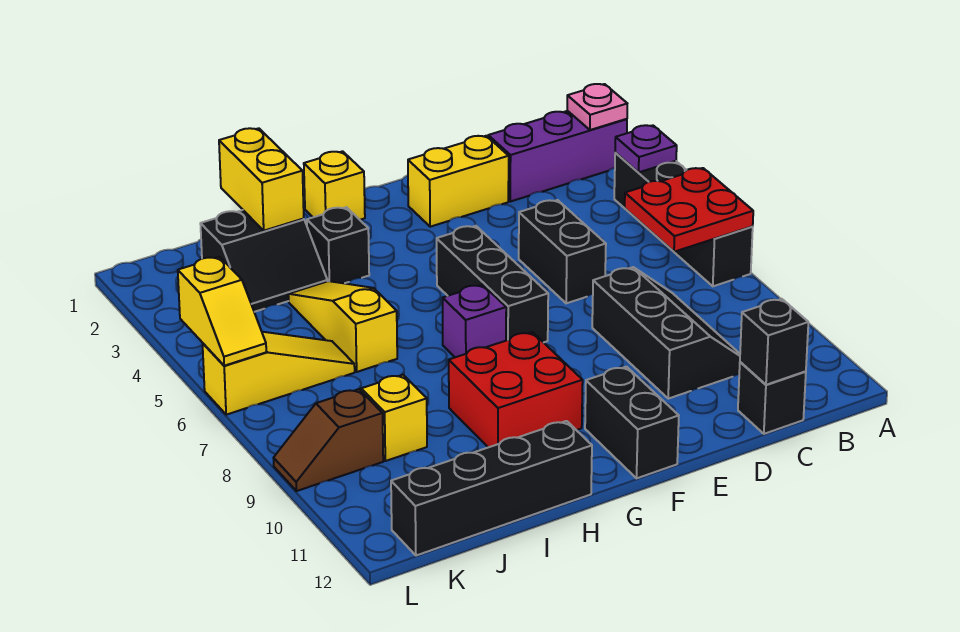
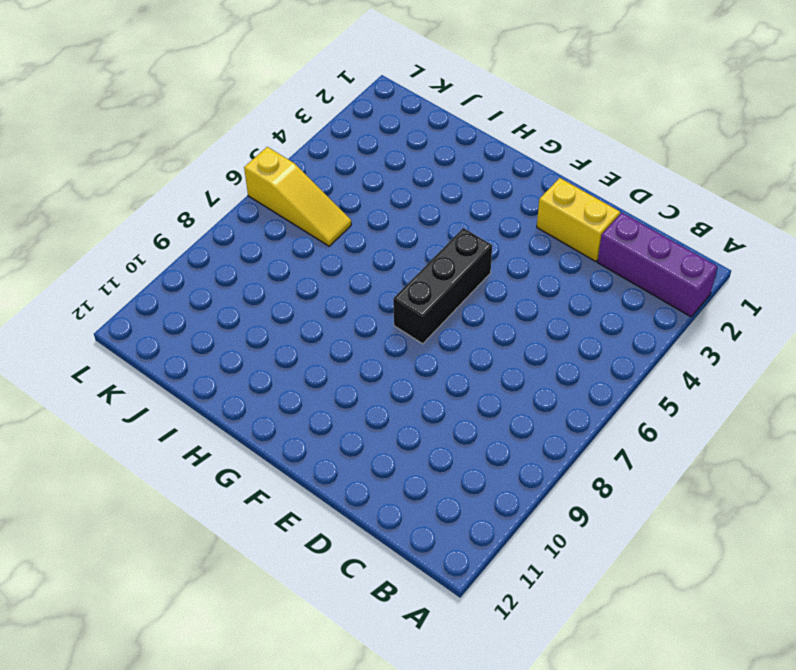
none -> black 1x4 brick [614,153,753,286]
none -> black 2x3 slope [592,267,740,399]
none -> black 1x1 brick [738,362,806,434]

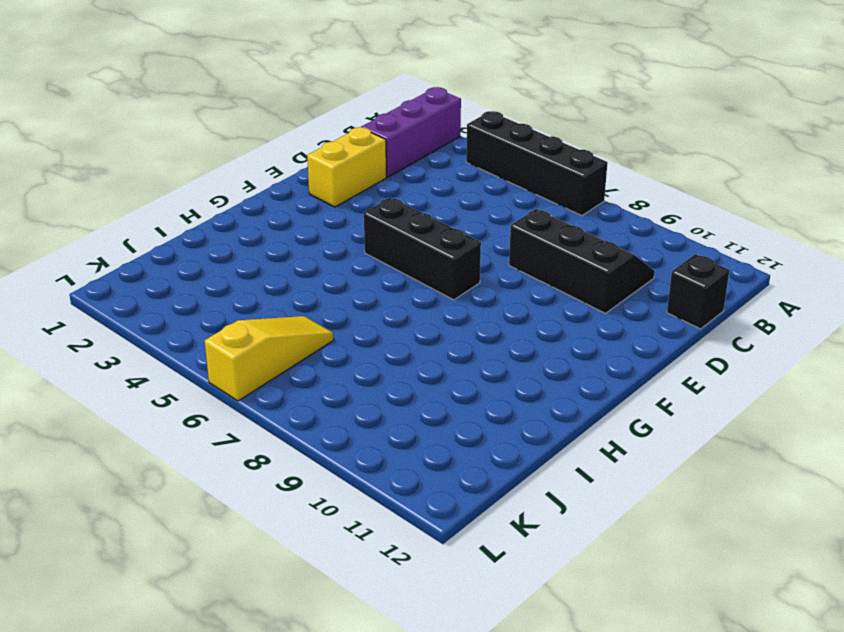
none -> black 1x2 brick [519,200,606,303]
none -> black 1x2 brick [585,367,679,478]
none -> yellow 1x1 brick [304,151,365,220]

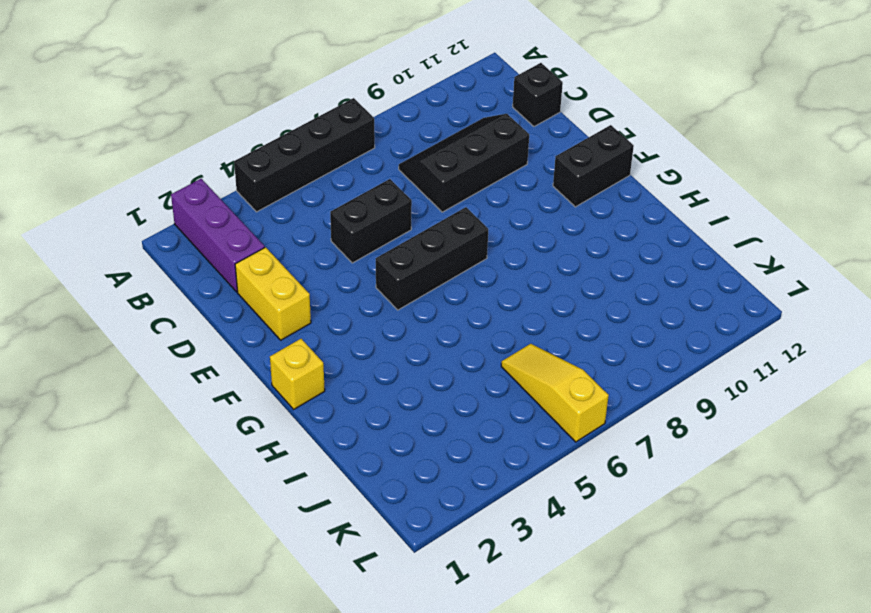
none -> purple 1x1 brick [443,285,506,357]
none -> red 2x2 brick [449,332,583,447]
none -> black 1x1 brick [307,207,369,283]

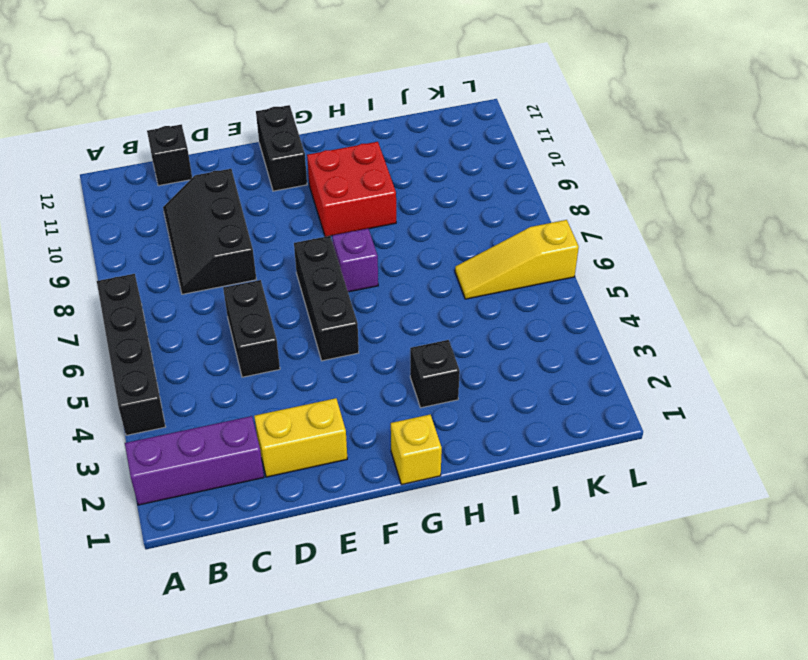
none -> black 1x4 brick [391,421,592,556]
none -> black 2x2 slope [200,210,327,312]
none -> yellow 1x3 slope [288,281,397,372]

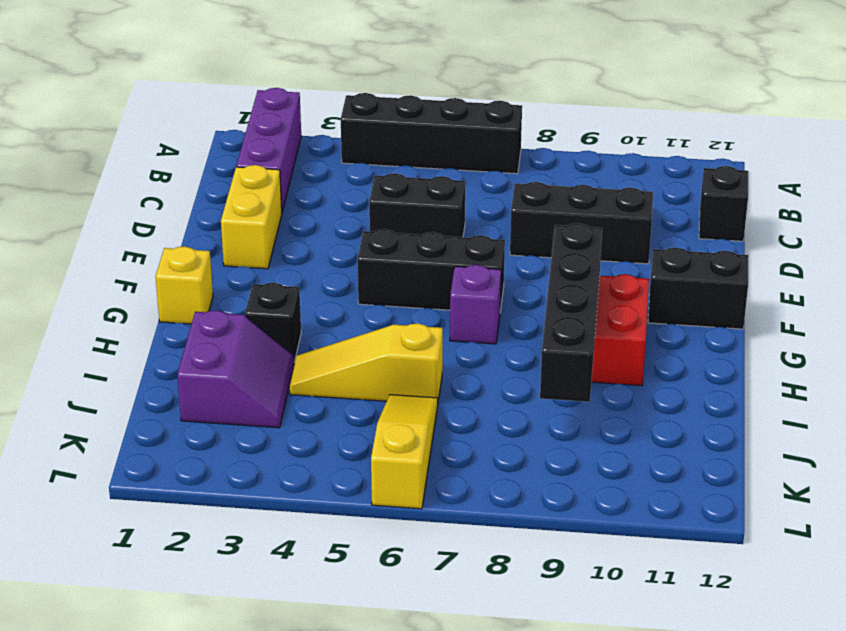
black 1x4 brick [540,223,602,402] -> black 1x4 brick moved to [391,421,592,556]
purple 2x2 slope [177,310,294,428] -> black 2x2 slope [200,210,327,312]
none -> yellow 1x1 brick [361,375,427,461]
none -> brown 1x2 slope [274,389,383,491]
none -> pink 1x1 plate [567,84,627,130]

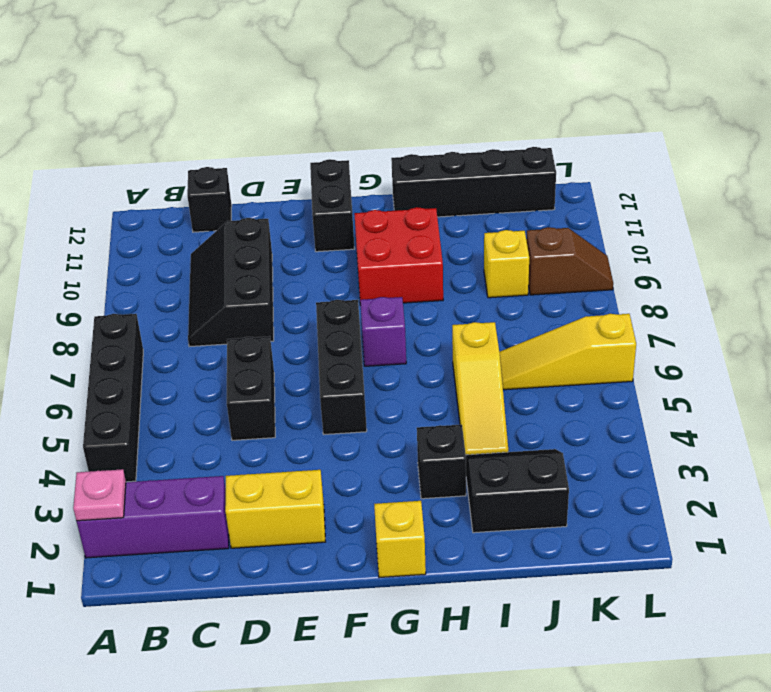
none -> purple 1x1 plate [615,125,677,172]
none -> red 2x2 plate [625,168,753,252]
none -> black 1x1 brick [740,299,808,385]

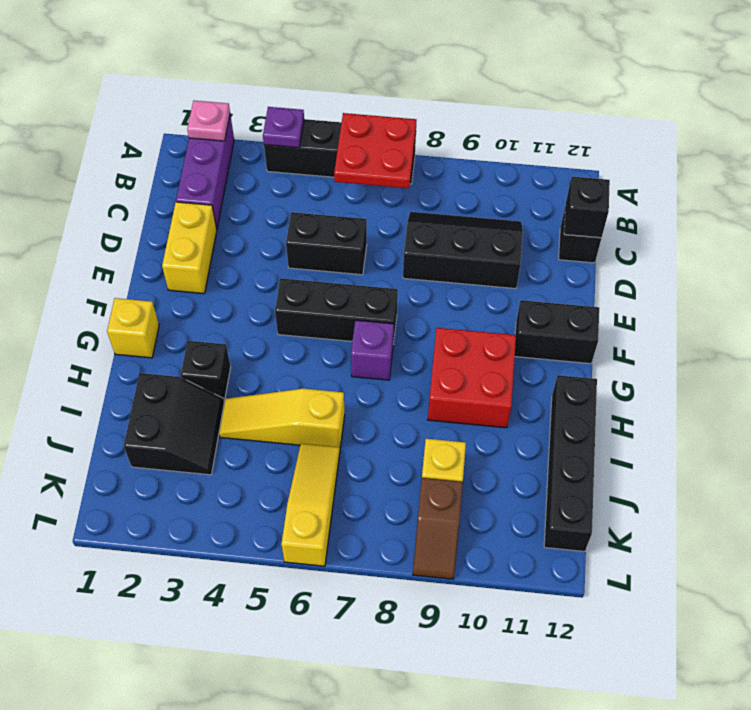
none -> yellow 1x2 brick [219,128,304,231]
none -> yellow 1x2 slope [178,257,266,366]

